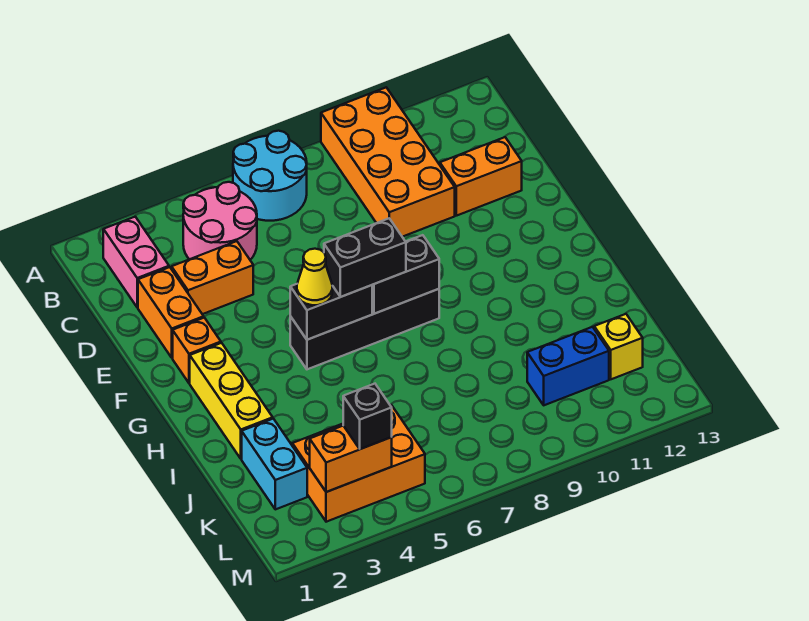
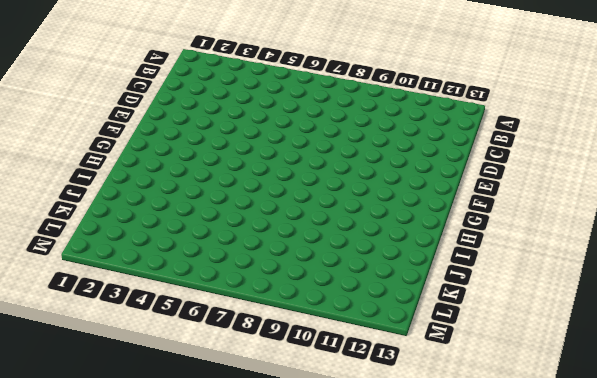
none -> cyan 2x2 round brick [233,131,307,221]
none -> orange 2x4 brick [321,87,455,237]
none -> pink 1x2 brick [103,217,169,307]

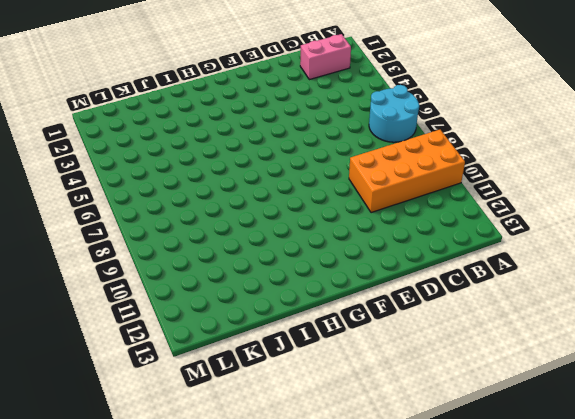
none -> pink 2x2 round brick [183,182,257,260]
none -> orange 1x2 brick [138,267,204,358]
none -> orange 1x2 brick [172,241,253,314]

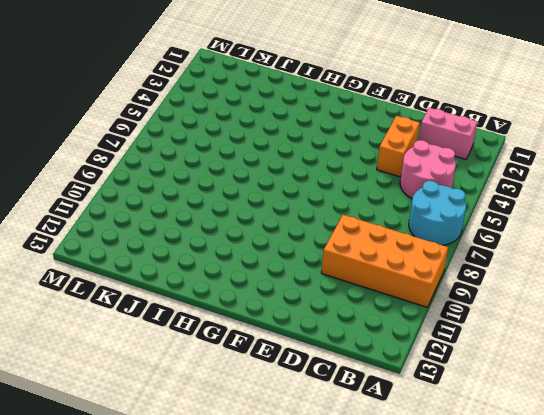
none -> orange 1x2 brick [138,267,204,358]
none -> orange 1x2 brick [440,137,522,216]
none -> orange 1x1 brick [173,318,221,383]

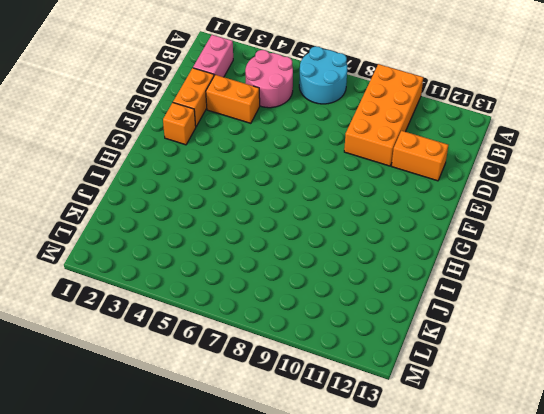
none -> yellow 1x3 brick [190,343,273,459]
none -> black 1x4 brick [290,289,439,369]
none -> cyan 1x2 brick [242,419,307,509]

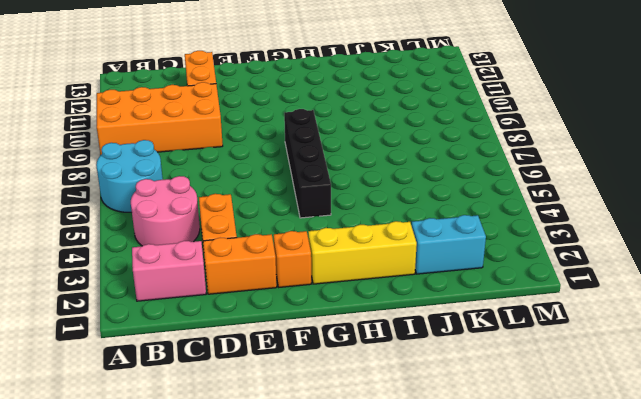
none -> orange 2x3 brick [292,405,425,522]
none -> blue 1x2 brick [527,327,609,405]
none -> yellow 1x1 brick [594,314,643,379]

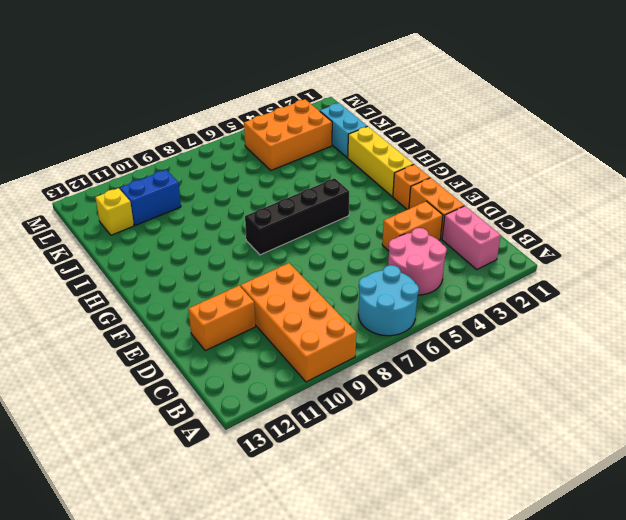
none -> black 1x2 brick [290,284,372,340]
none -> black 1x2 brick [372,235,439,314]
none -> orange 1x2 brick [310,426,392,492]

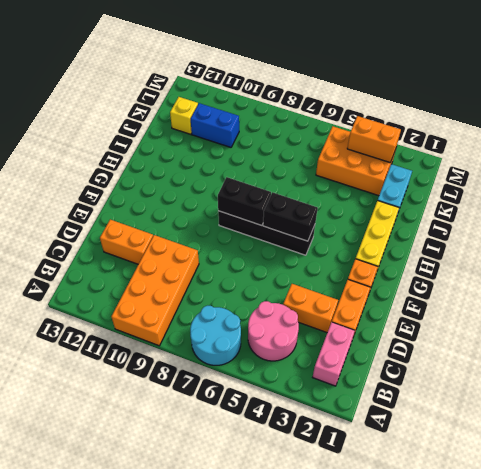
none -> yellow 1x1 cone [297,249,332,305]
none -> black 1x2 brick [324,218,406,297]
none -> black 1x1 brick [343,384,392,449]

